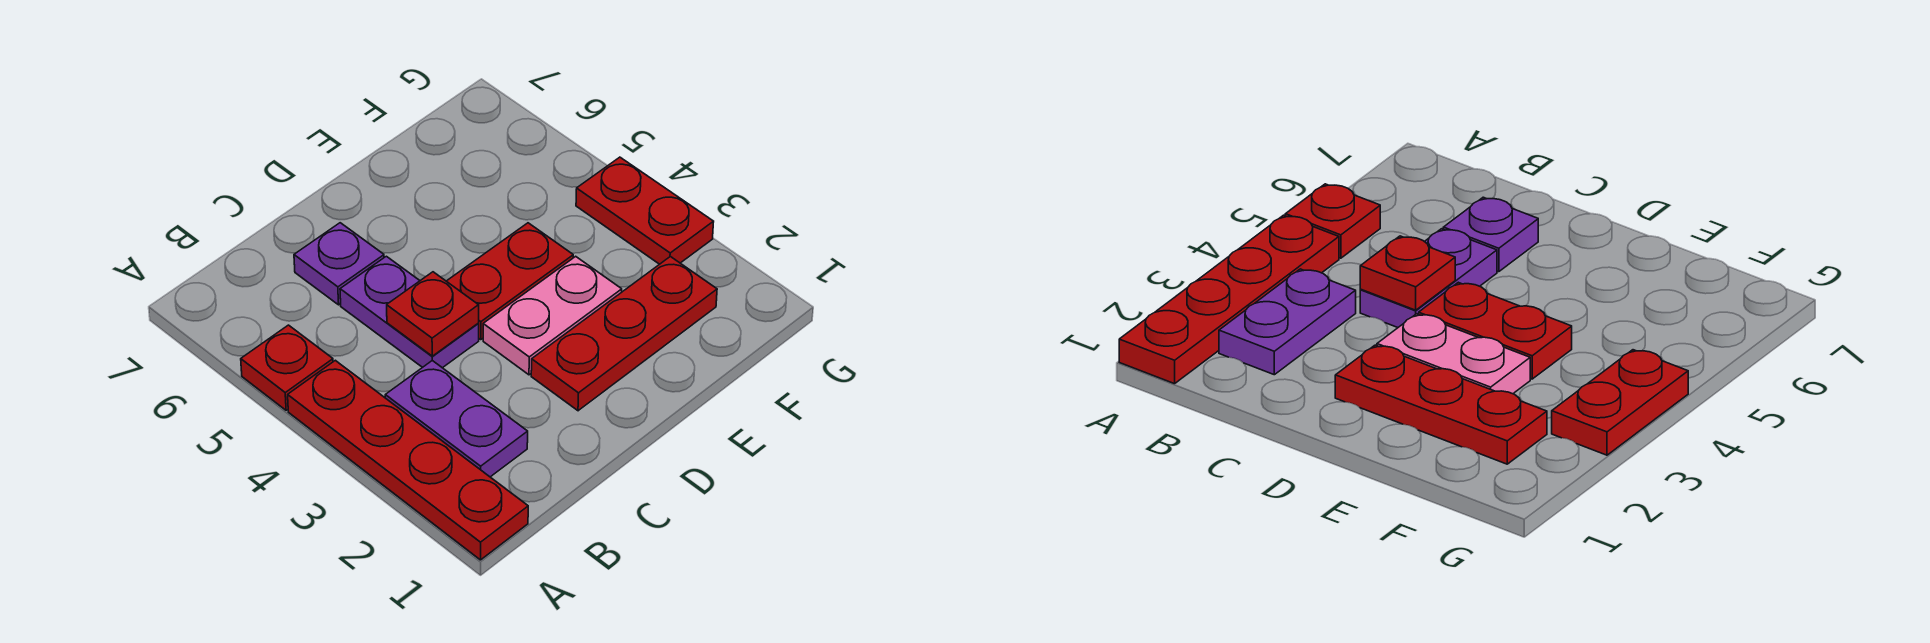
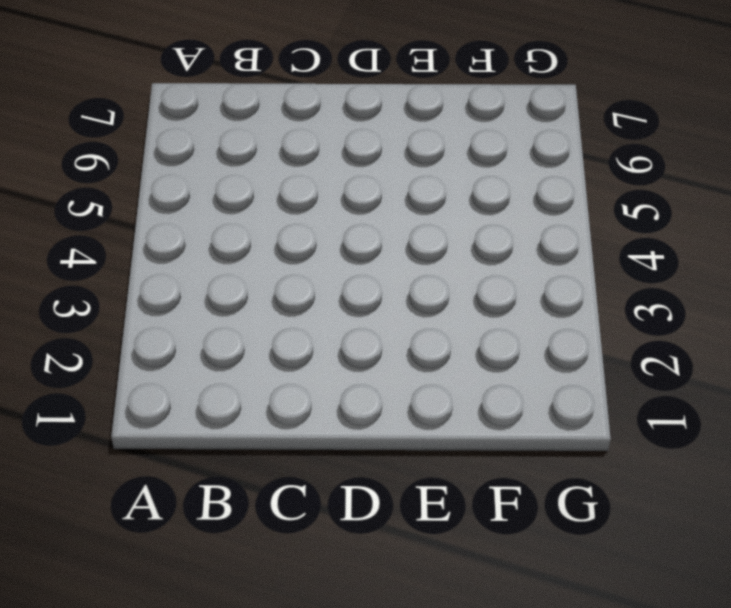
none -> red 1x4 plate [288,360,528,560]
none -> red 1x1 plate [241,325,333,410]

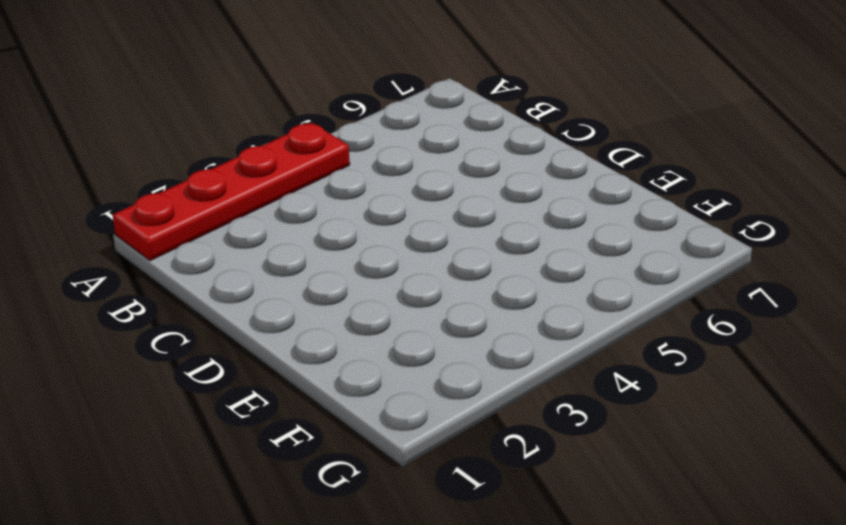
none -> red 1x1 plate [241,325,333,410]
none -> purple 1x2 plate [385,361,528,477]

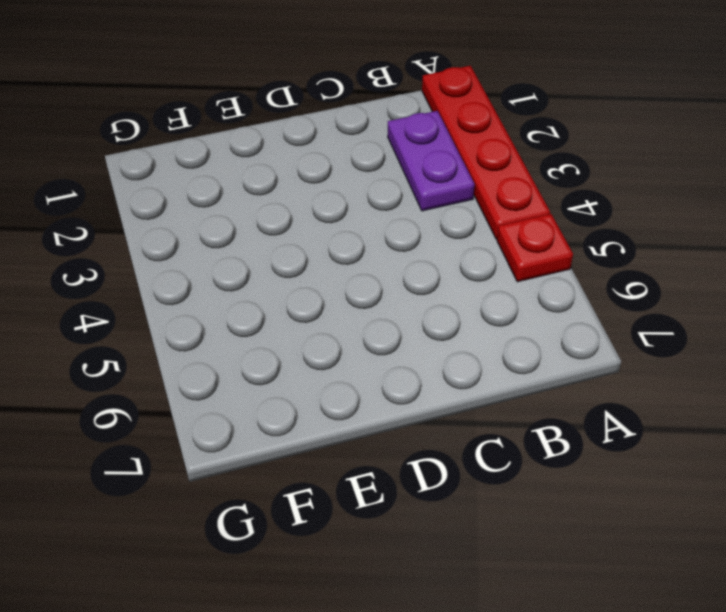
none -> purple 1x2 plate [340,256,479,368]
none -> purple 1x1 plate [294,223,384,305]

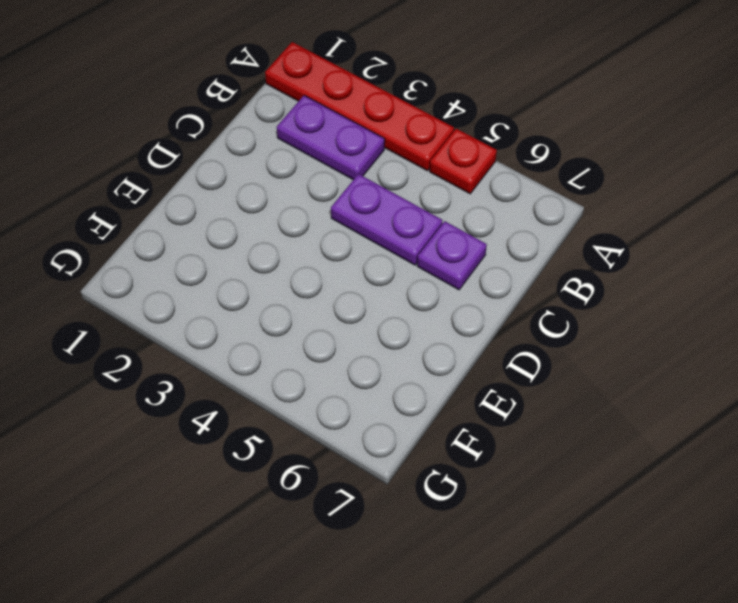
none -> red 1x3 plate [531,257,717,411]
none -> pink 1x2 plate [483,256,622,375]

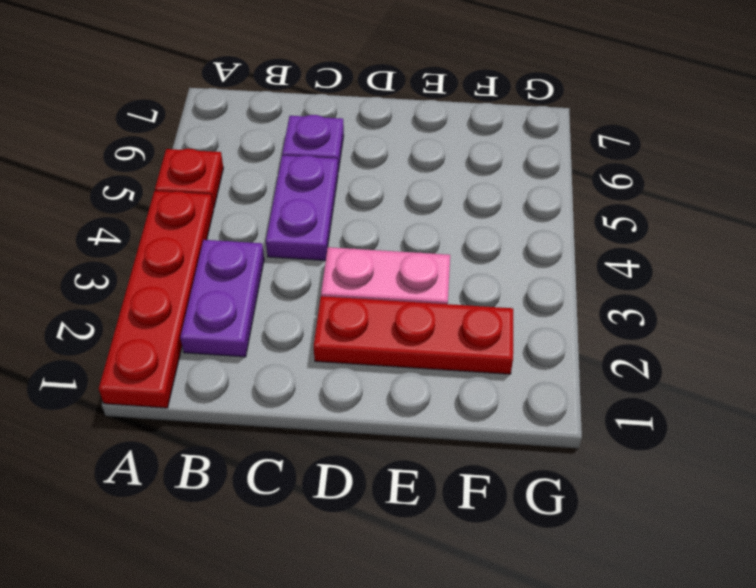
none -> red 1x2 plate [447,223,573,340]
none -> red 1x2 plate [576,157,714,264]

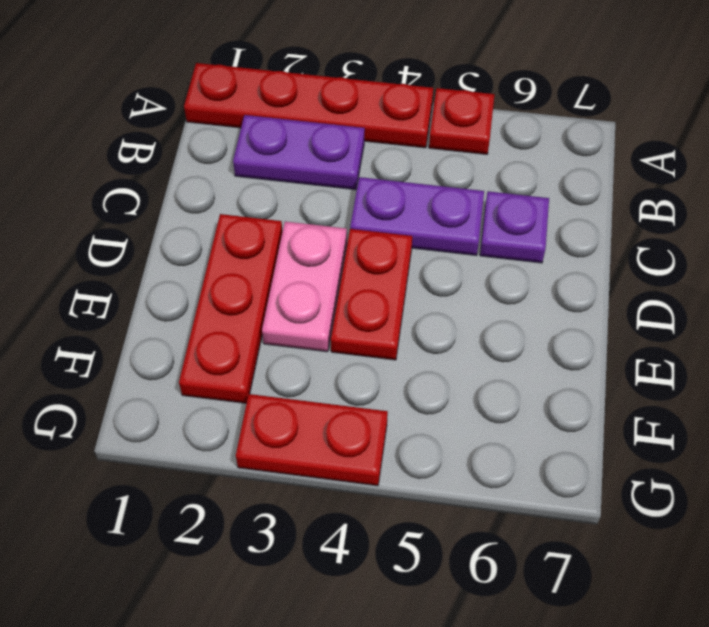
none -> red 1x1 plate [387,272,479,356]

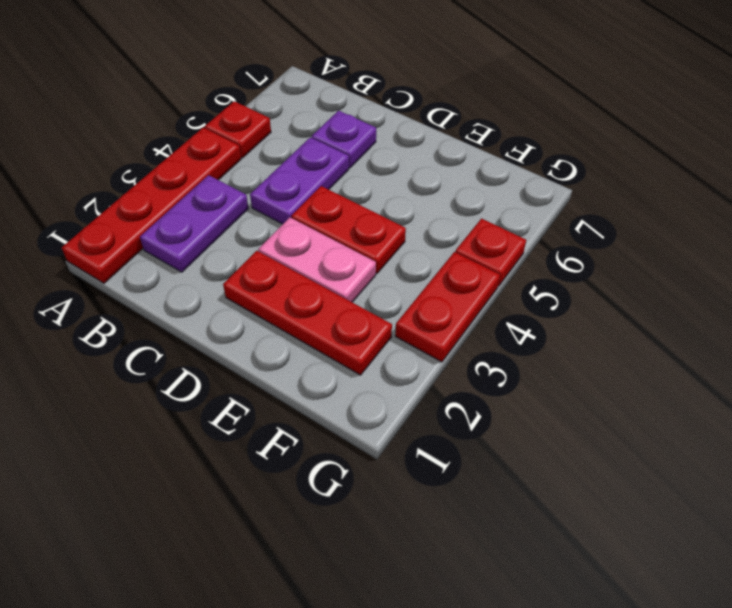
red 1x1 plate [455,219,526,286] -> red 1x1 plate moved to [387,272,479,356]

